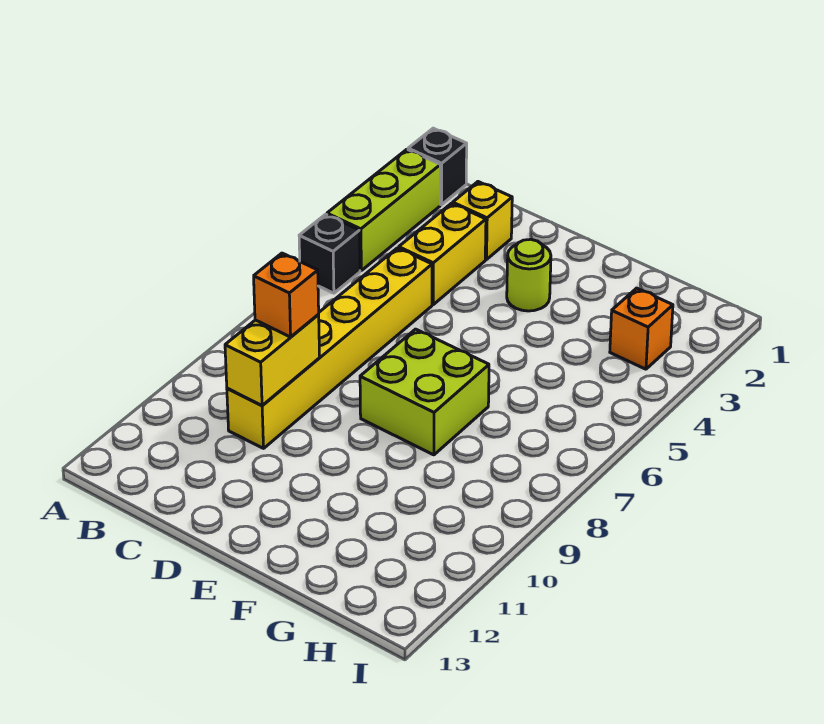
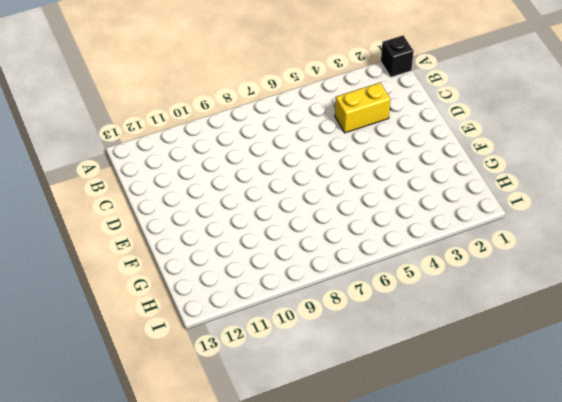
none -> lime 1x3 brick [327,149,440,270]
none -> black 1x1 brick [299,214,360,293]

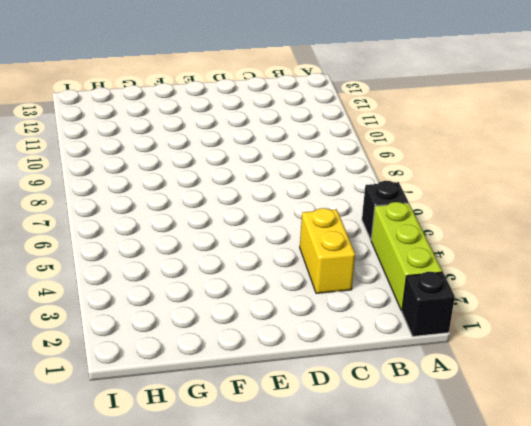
none -> yellow 1x1 brick [453,182,512,260]
none -> yellow 1x6 brick [227,248,432,448]

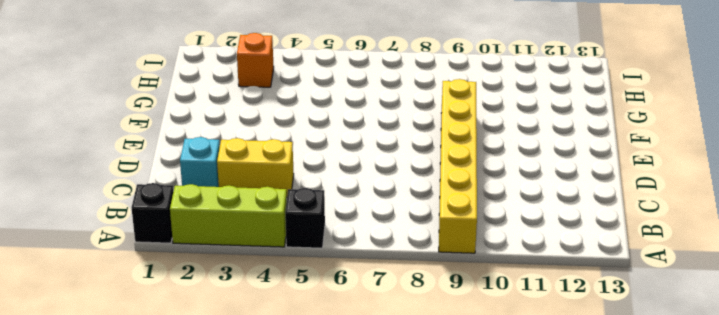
yellow 1x6 brick [439,79,477,253] -> yellow 1x6 brick turned to [227,248,432,448]
cyan 1x1 brick [180,137,220,187] -> yellow 1x1 brick [453,182,512,260]
none -> lime 1x1 round brick [507,239,551,311]
none -> lime 2x2 brick [360,329,489,455]

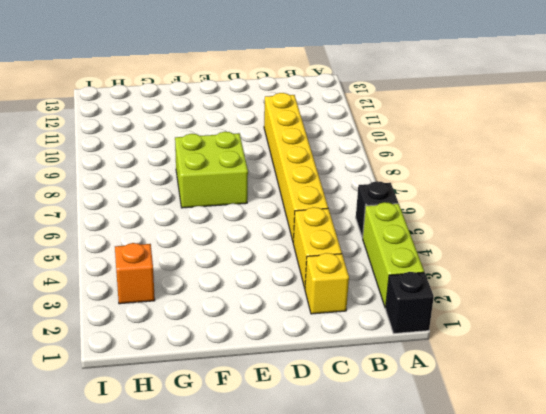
none -> lime 1x1 round brick [507,239,551,311]
none -> yellow 1x2 brick [225,314,320,406]

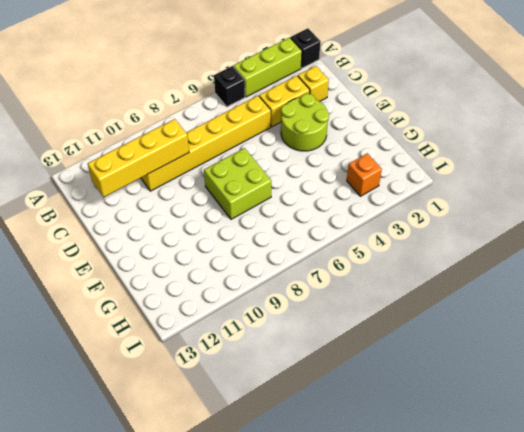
yellow 1x4 brick [88,119,189,197] -> yellow 1x2 brick [225,314,320,406]
lime 2x2 round brick [281,94,329,151] -> lime 1x1 round brick [507,239,551,311]
none -> orange 1x1 brick [254,253,319,337]

